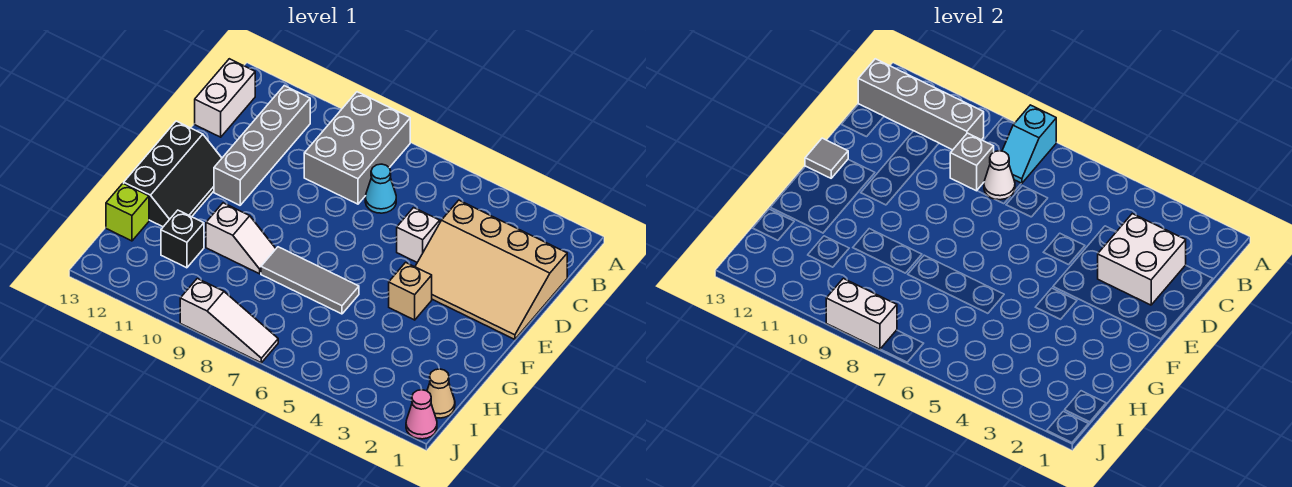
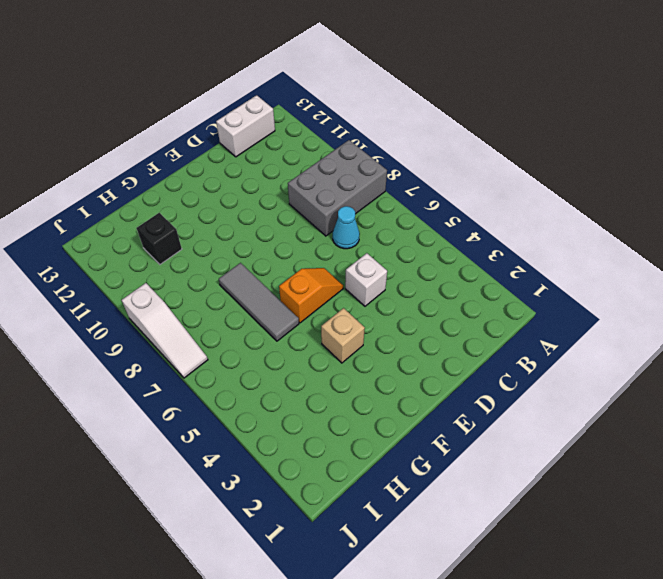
orange 1x2 slope [279,268,343,323] -> none
none -> grey 1x4 brick [214,86,310,205]
none -> tan 3x4 slope [415,200,567,339]
none -> black 2x3 slope [124,121,222,227]

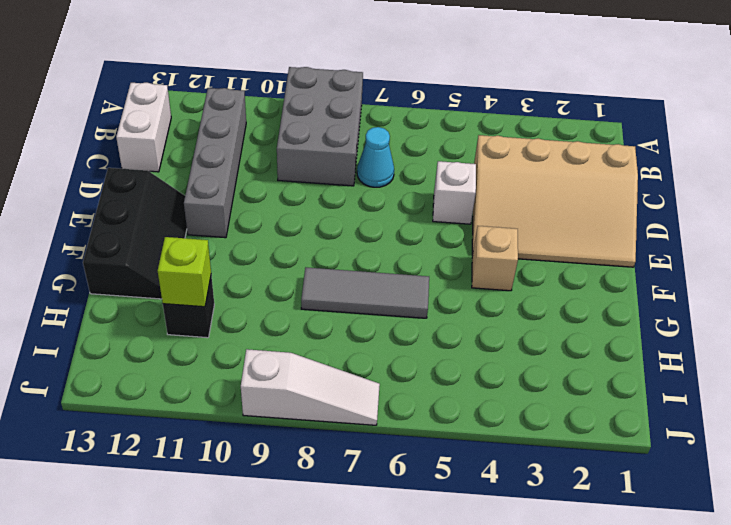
lime 1x1 brick [158,237,211,307] -> lime 1x1 brick moved to [106,183,149,241]
none -> white 1x2 slope [206,203,276,274]
none -> tan 1x1 cone [427,369,455,418]
none -> pink 1x1 cone [406,390,437,439]

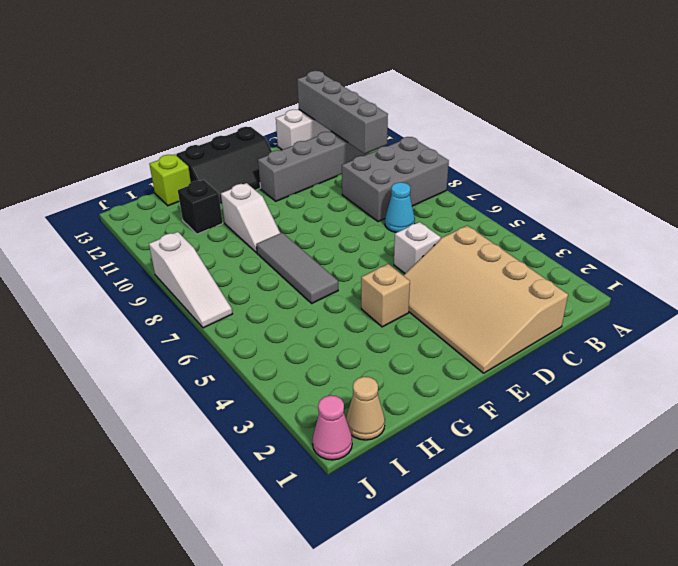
none -> cyan 1x2 slope [1002,105,1056,183]
none -> white 2x2 brick [1098,214,1186,305]
none -> white 1x1 cone [984,151,1015,200]

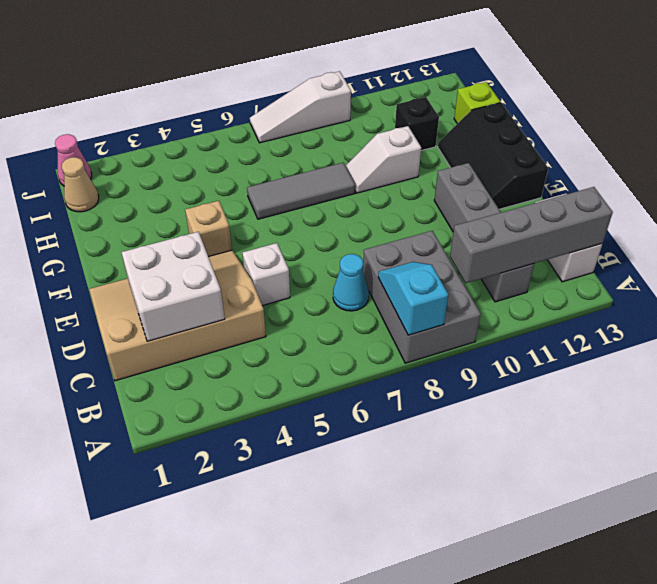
none -> white 1x1 cone [984,151,1015,200]
none -> grey 1x1 brick [950,133,994,191]
none -> grey 1x1 tile [805,138,848,178]

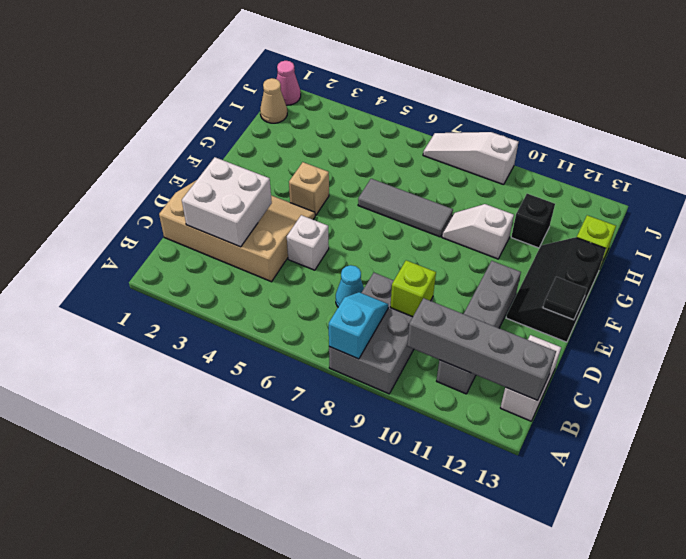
lime 1x1 brick [390,260,436,317] -> grey 1x1 brick [950,133,994,191]
black 1x1 tile [543,277,587,320] -> grey 1x1 tile [805,138,848,178]
none -> white 1x1 cone [984,151,1015,200]
none -> white 1x2 brick [826,278,897,349]

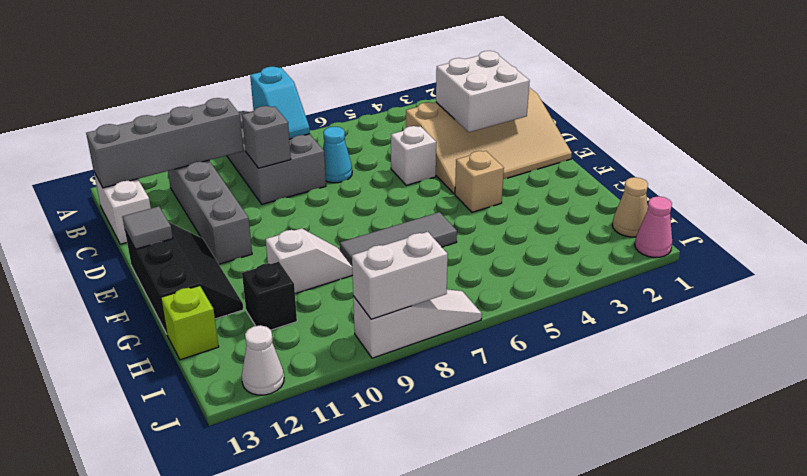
white 1x1 cone [242,325,284,395] -> white 1x1 cone moved to [984,151,1015,200]

